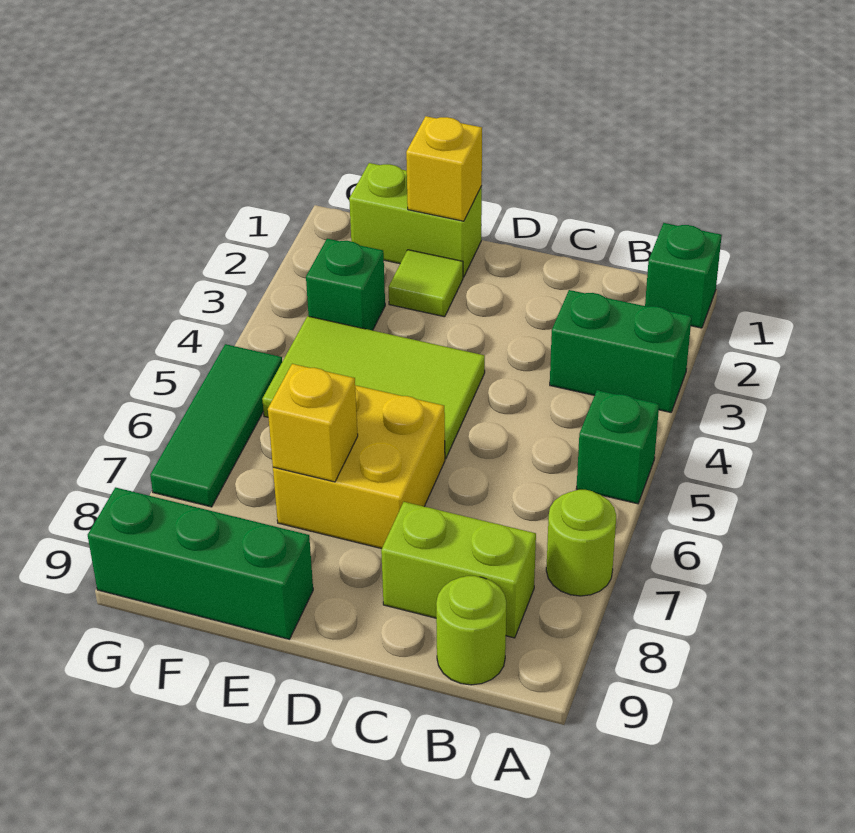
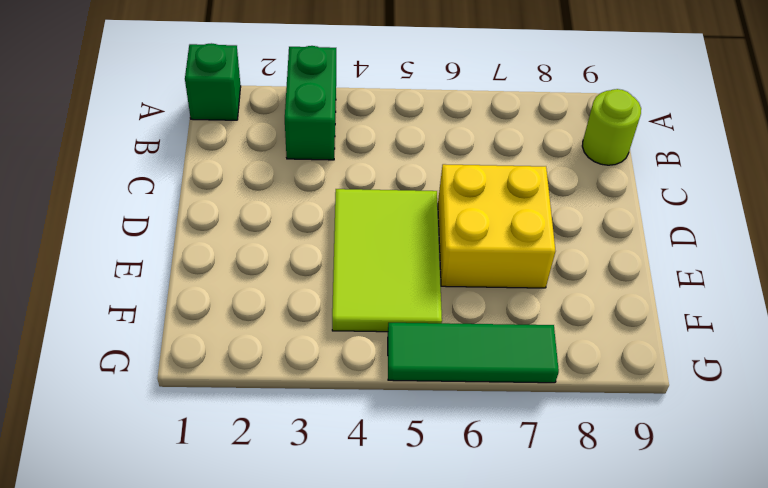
none -> green 1x1 brick [576,390,659,504]
none -> lime 1x1 round brick [546,490,616,596]
none -> lime 1x2 brick [381,502,536,638]

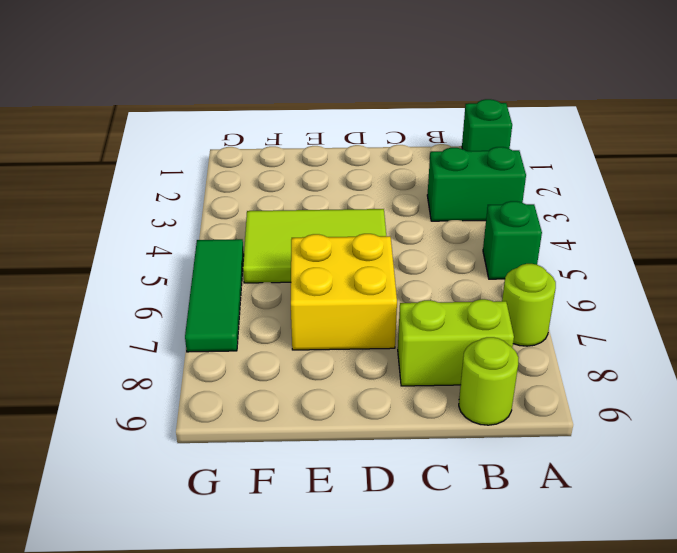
none -> lime 1x2 brick [349,163,482,277]
none -> lime 1x1 tile [388,250,463,317]
none -> green 1x3 brick [88,487,313,639]

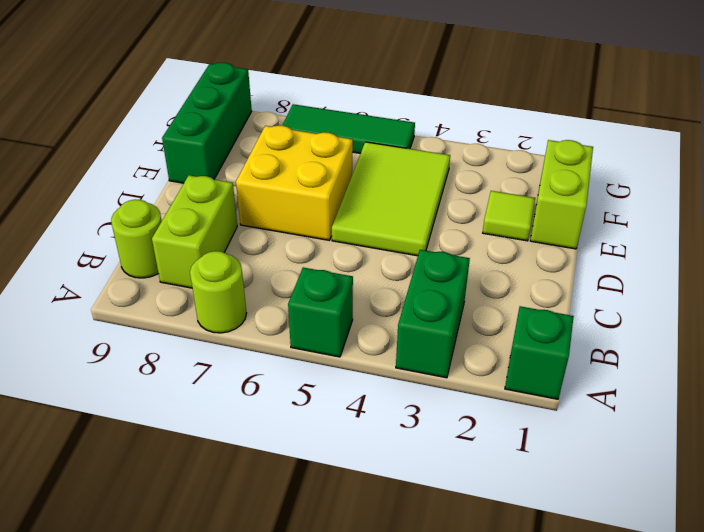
none -> green 1x1 brick [306,239,385,330]
none -> yellow 1x1 brick [406,116,482,221]
none -> yellow 1x1 brick [268,364,358,482]

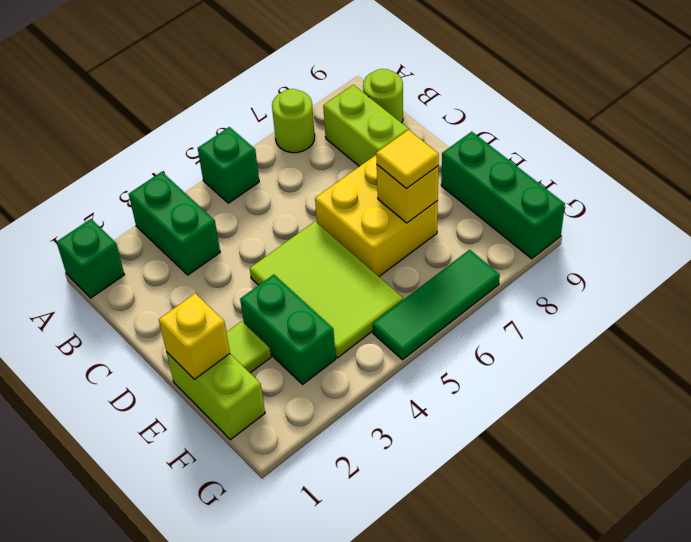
green 1x2 brick [240,275,336,384] -> green 1x1 brick [306,239,385,330]
yellow 1x1 tile [376,130,439,189] -> none

